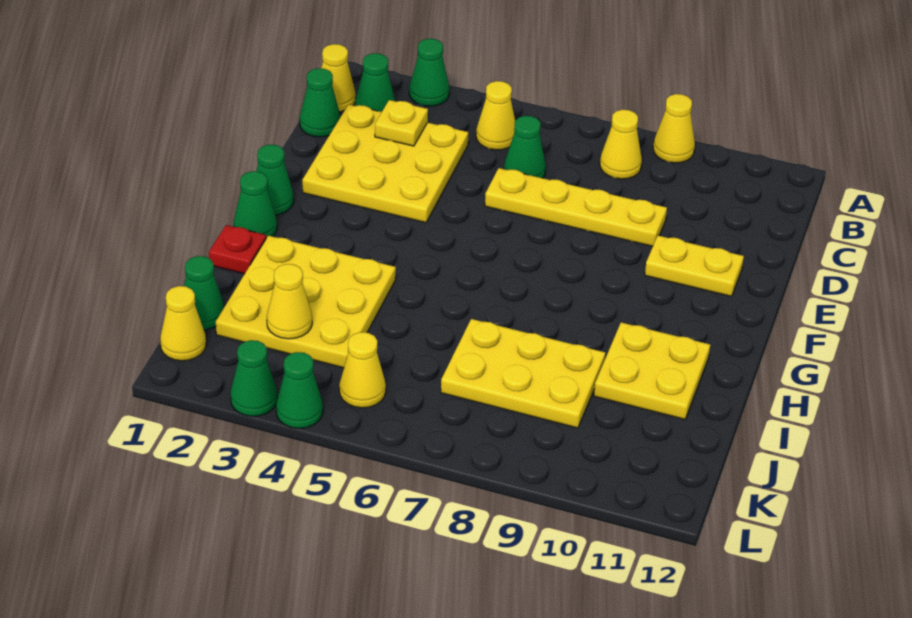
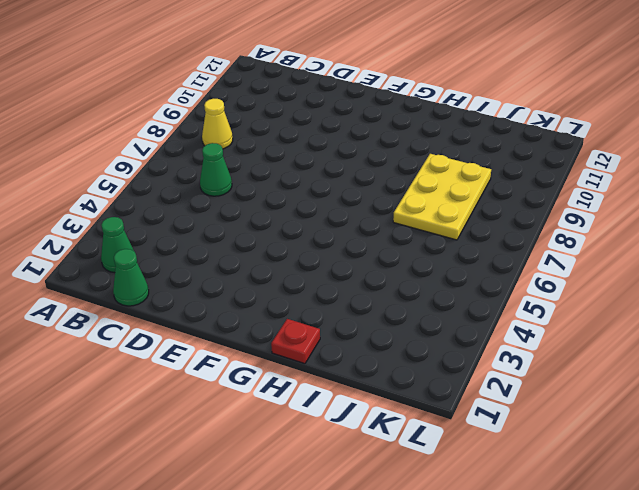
none -> green 1x1 cone [409,39,449,106]
none -> yellow 1x1 cone [653,94,695,163]
none -> yellow 1x1 cone [321,44,356,112]

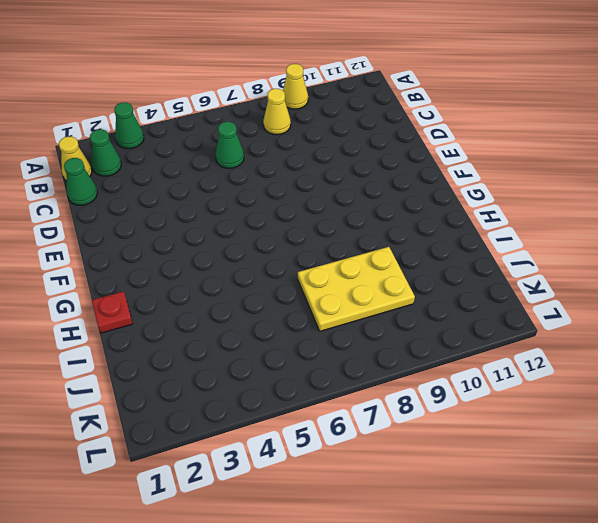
none -> yellow 1x1 cone [476,81,515,150]
none -> yellow 3x3 plate [302,104,469,223]
none -> yellow 1x4 plate [485,168,667,246]

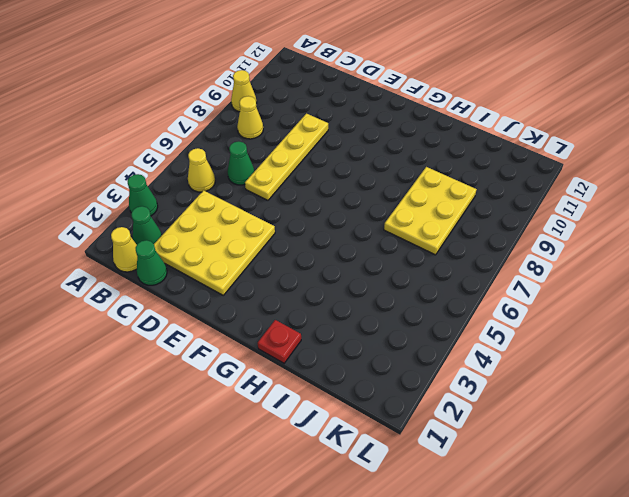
none -> yellow 1x2 plate [645,236,744,296]
none -> green 1x1 cone [256,145,294,215]
none -> green 1x1 cone [234,171,277,238]

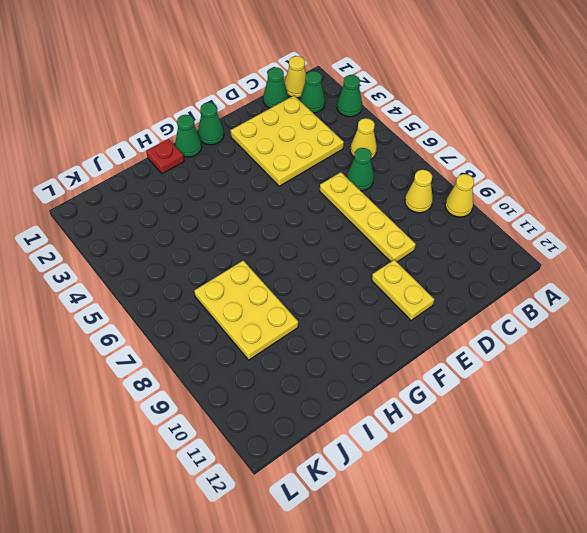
none -> yellow 3x3 plate [216,236,396,368]
none -> yellow 2x2 plate [594,322,710,419]
none -> green 1x1 cone [184,256,224,330]

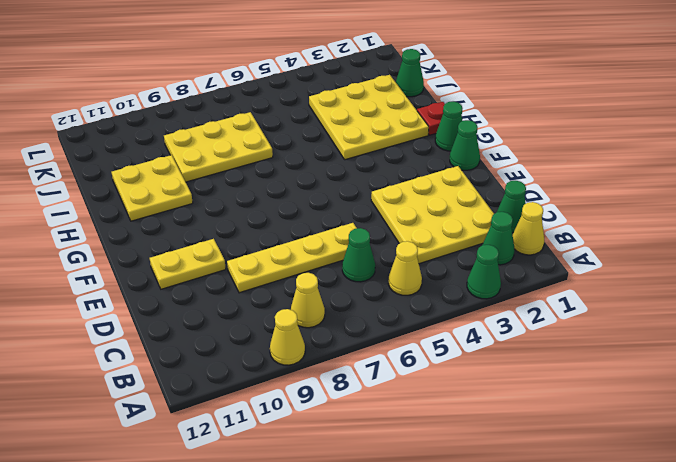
none -> yellow 1x1 cone [160,286,206,361]
none -> yellow 1x1 cone [339,332,386,408]
none -> green 1x1 cone [231,340,277,416]

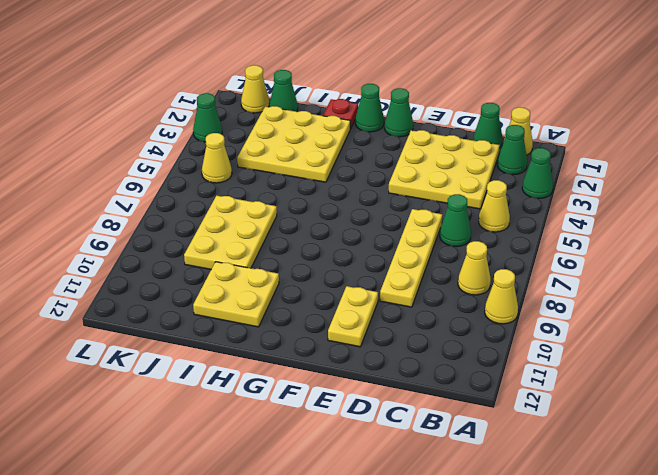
none -> green 1x1 cone [276,352,323,428]
none -> yellow 1x1 plate [375,100,428,146]
none -> yellow 1x1 cone [267,264,312,339]

